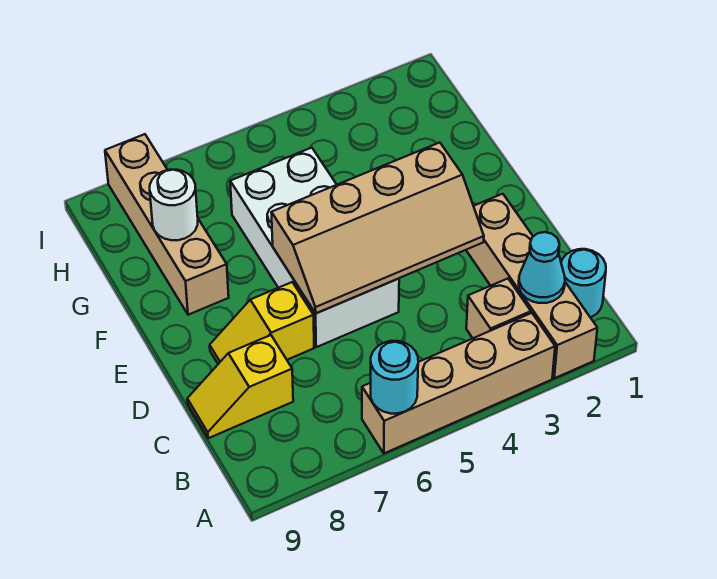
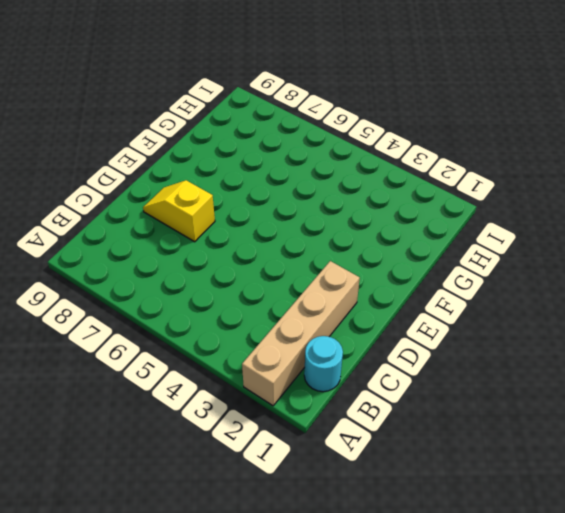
none -> tan 1x4 brick [362,313,555,453]
none -> tan 1x1 brick [466,279,531,338]
none -> yellow 1x2 slope [187,335,293,438]

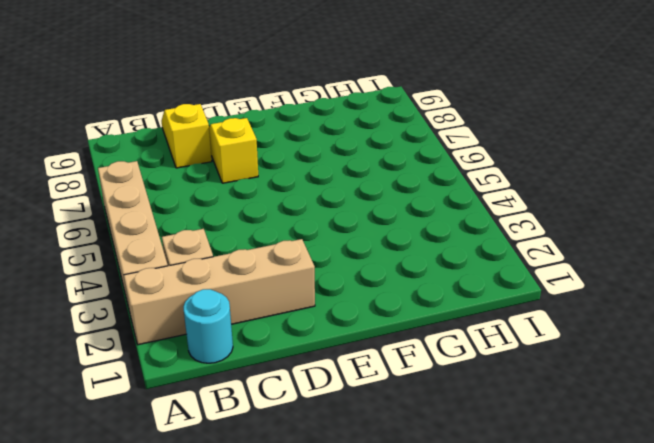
none -> white 2x4 brick [230,148,399,347]
none -> tan 1x4 brick [105,134,229,315]
none -> cyan 1x1 round brick [371,341,418,414]

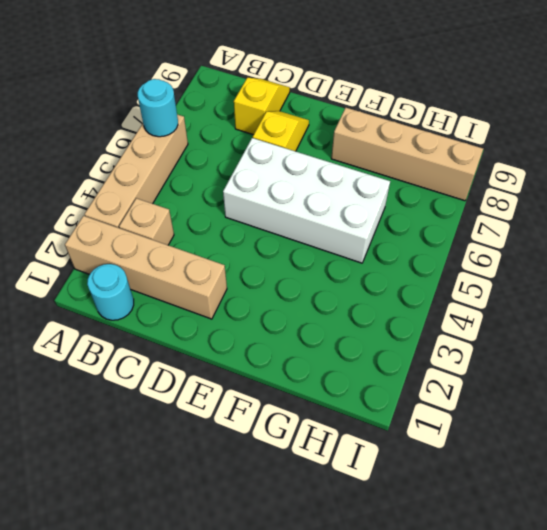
none -> cyan 1x1 cone [519,232,565,303]
none -> tan 2x4 slope [271,143,484,313]
none -> white 1x1 round brick [150,170,198,240]

